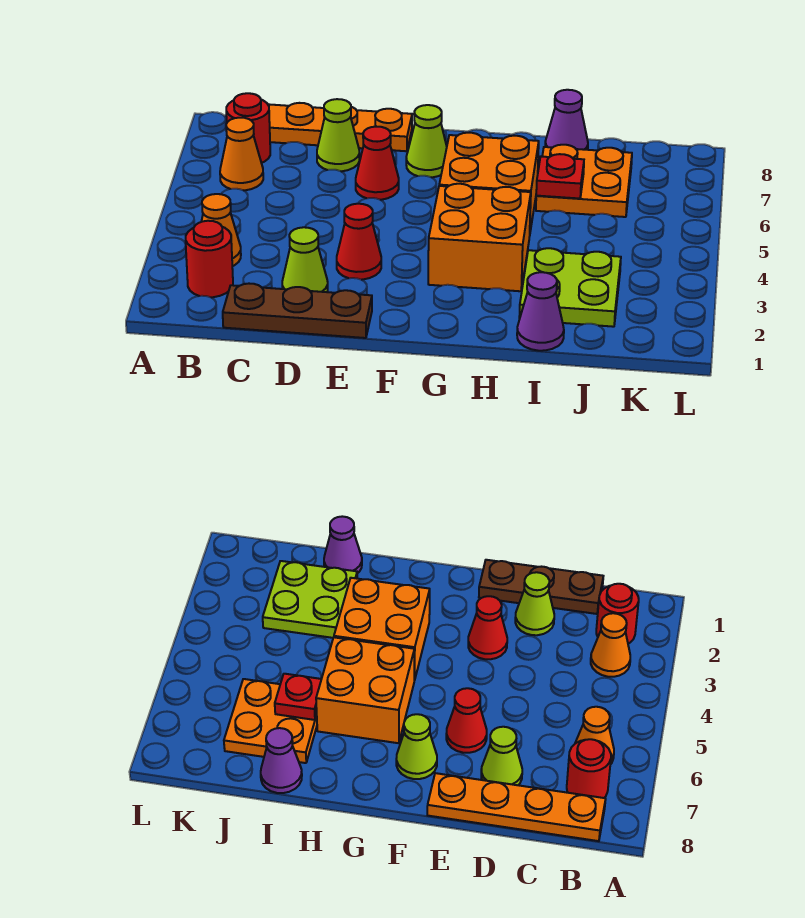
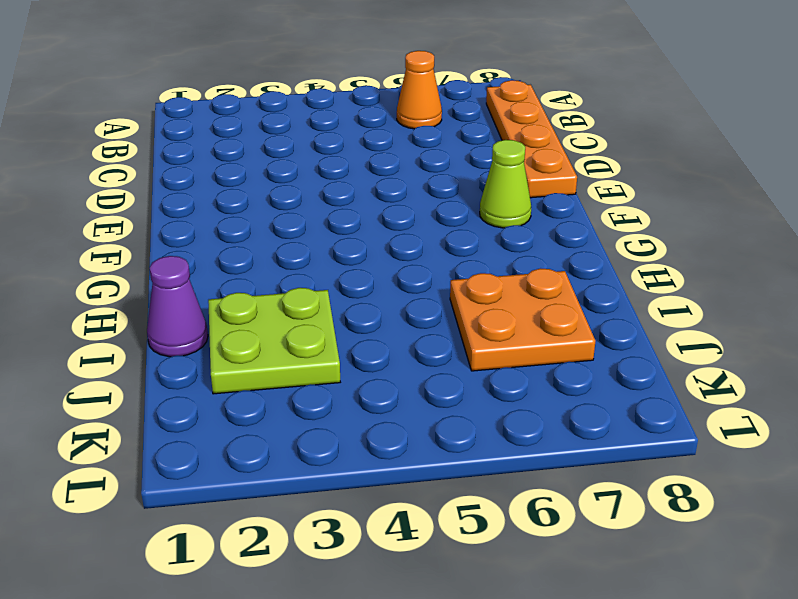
none -> red 1x1 round brick [186,221,233,297]
none -> orange 1x1 cone [201,194,241,266]
none -> red 1x1 round brick [226,93,270,163]

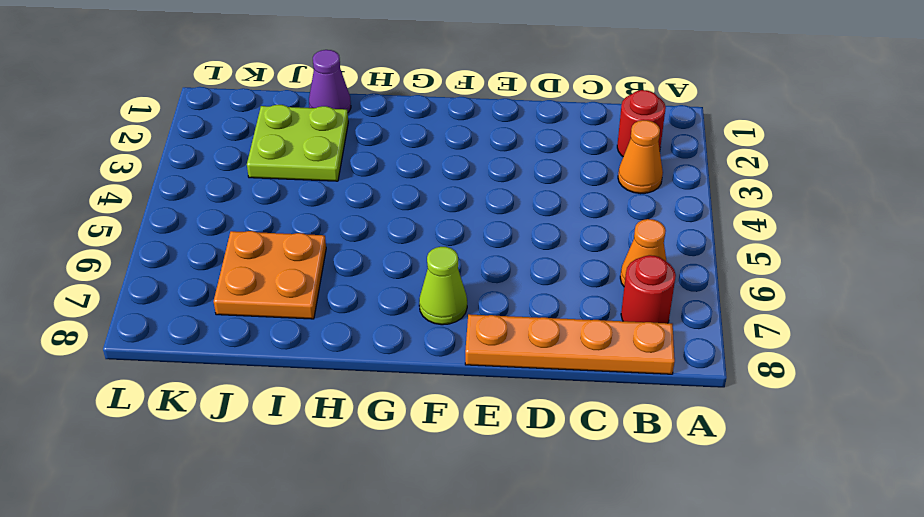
none -> brown 1x3 plate [223,284,372,338]
none -> lime 1x1 cone [282,227,328,292]
none -> lime 1x1 cone [317,99,359,171]

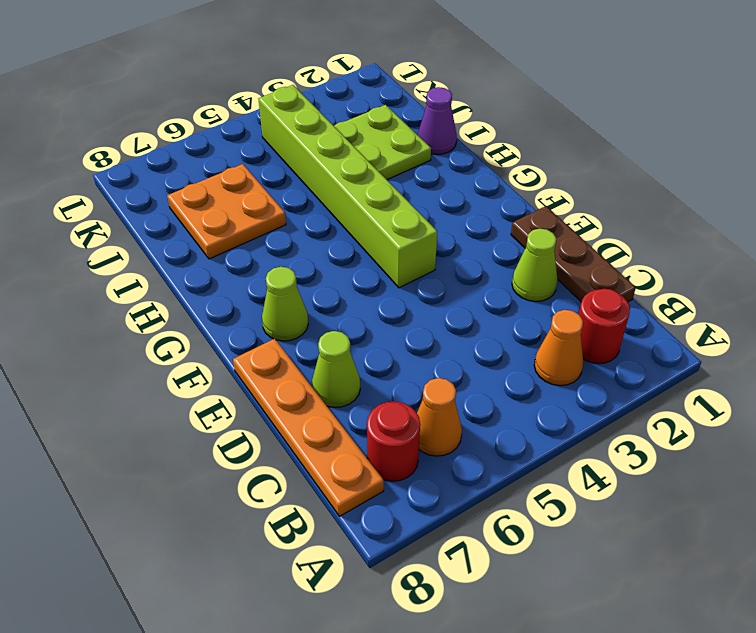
lime 1x6 brick [258,85,437,288] -> orange 2x2 brick [428,184,531,291]
none -> red 1x1 cone [337,204,381,280]
none -> red 1x1 cone [356,127,399,200]
none -> orange 2x2 brick [439,133,539,231]

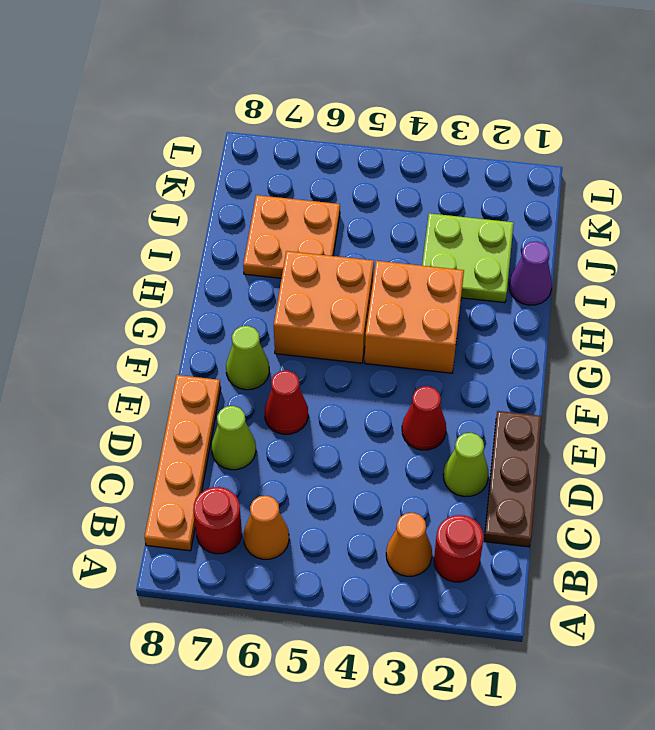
none -> purple 1x1 cone [545,90,588,150]
none -> red 1x1 plate [536,154,584,198]

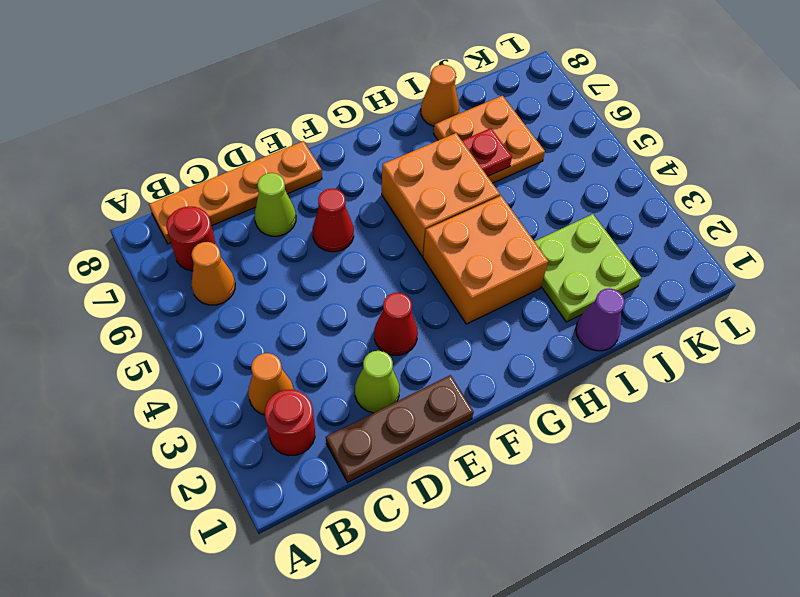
orange 1x1 cone [421,65,459,126] -> purple 1x1 cone [545,90,588,150]
none -> lime 1x1 cone [406,105,447,177]

